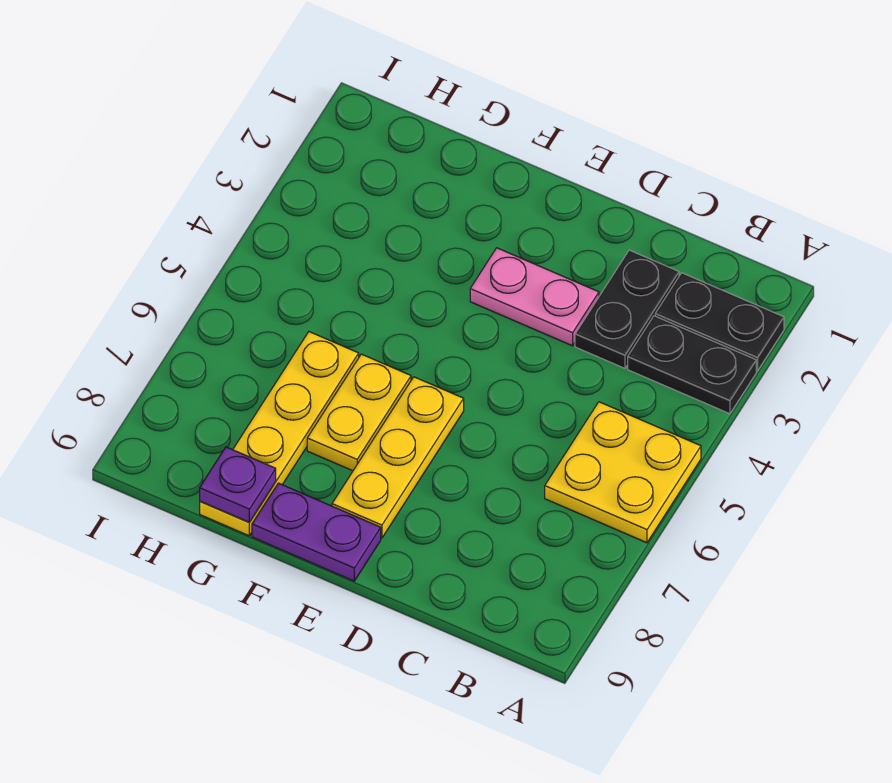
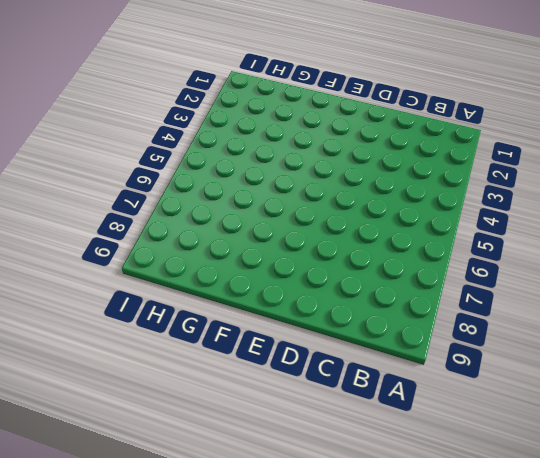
none -> black 1x2 plate [655,273,784,371]
none -> black 1x2 plate [628,316,756,414]

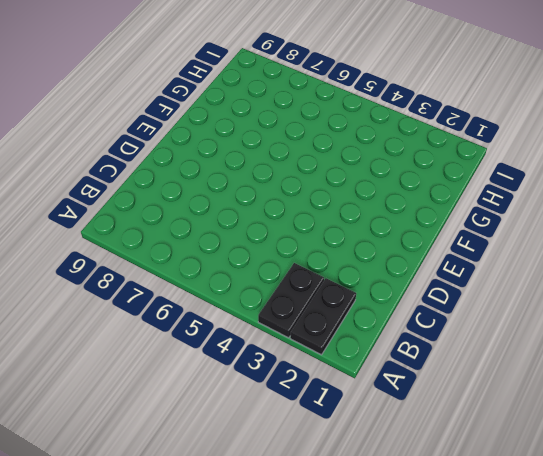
none -> yellow 2x2 plate [545,402,701,543]
none -> black 1x2 plate [575,250,679,368]

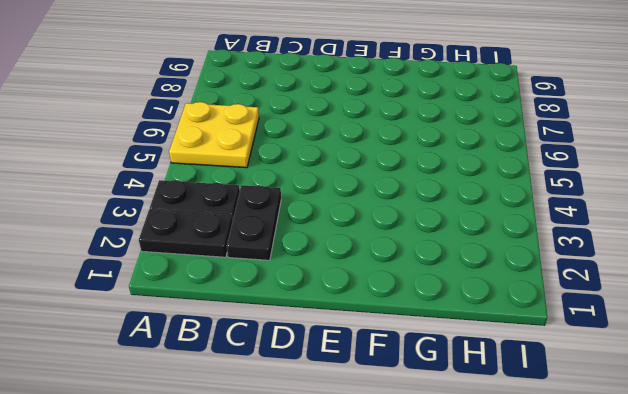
none -> pink 1x2 plate [470,248,599,346]
none -> yellow 1x3 plate [332,377,464,538]

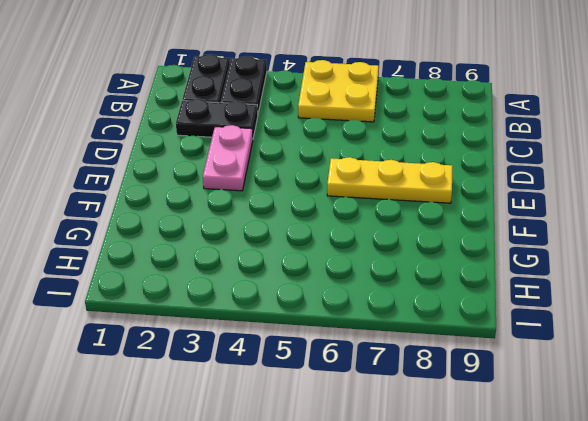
none -> purple 1x2 plate [252,483,381,581]
none -> yellow 1x2 plate [307,354,411,471]

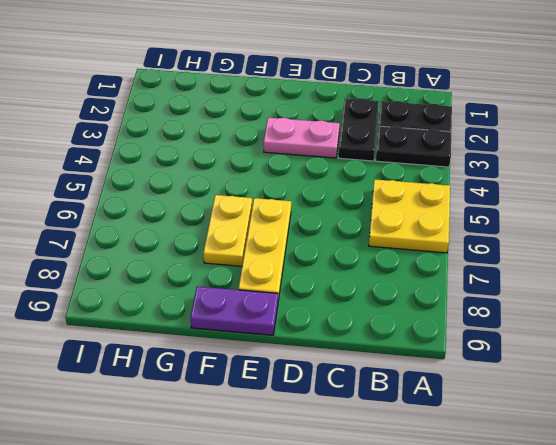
none -> yellow 1x4 plate [200,332,359,536]
none -> purple 1x1 plate [200,447,276,522]

